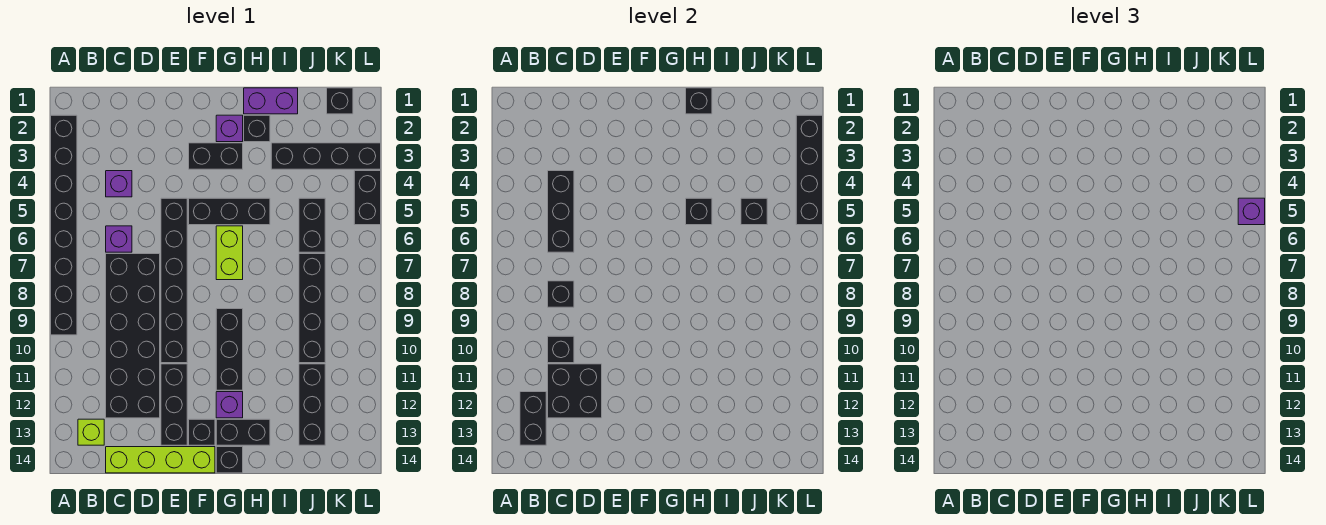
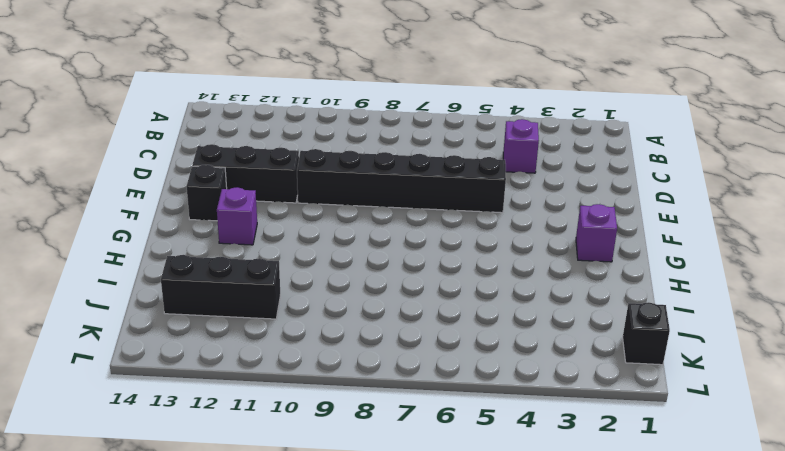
none -> black 1x8 brick [51,115,77,335]
none -> lime 1x1 brick [78,419,104,445]
none -> purple 1x1 brick [106,226,132,252]
none -> black 2x6 brick [106,254,160,418]

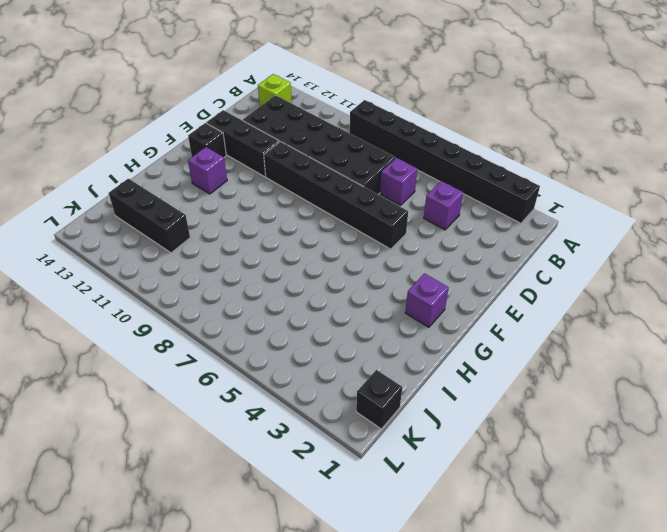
none -> lime 1x4 brick [106,447,215,473]
none -> black 1x2 brick [189,143,243,169]
none -> black 1x3 brick [189,198,270,225]
none -> lime 1x2 brick [216,226,243,280]

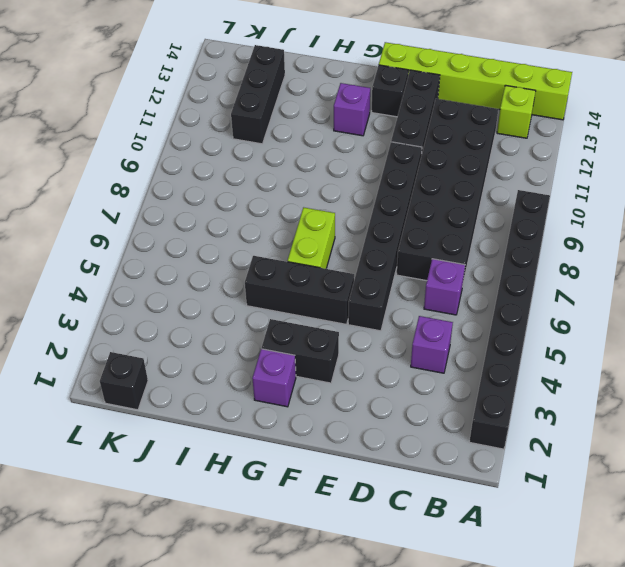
lime 1x6 brick [379,42,572,120] -> lime 1x4 brick [106,447,215,473]
none -> black 1x3 brick [216,309,243,390]
none -> black 1x2 brick [216,419,270,445]
none -> black 1x1 brick [216,447,243,473]
none -> purple 1x2 brick [244,88,298,114]

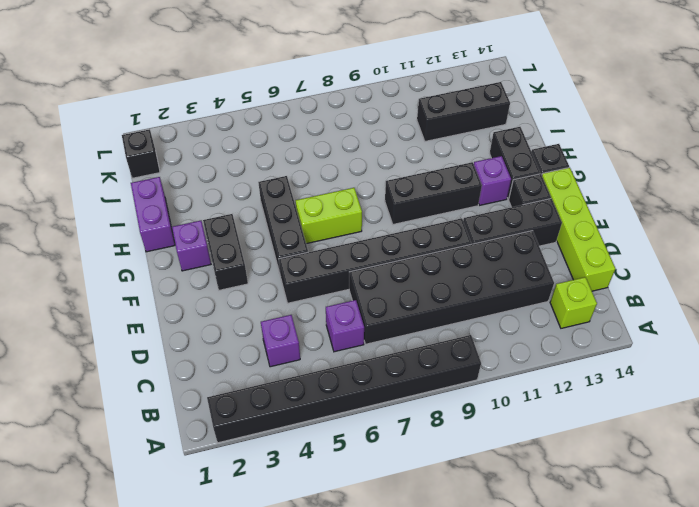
none -> black 1x1 brick [244,115,270,142]
none -> black 1x4 brick [271,143,381,169]
none -> black 1x2 brick [299,198,325,252]
none -> black 1x4 brick [299,254,325,363]

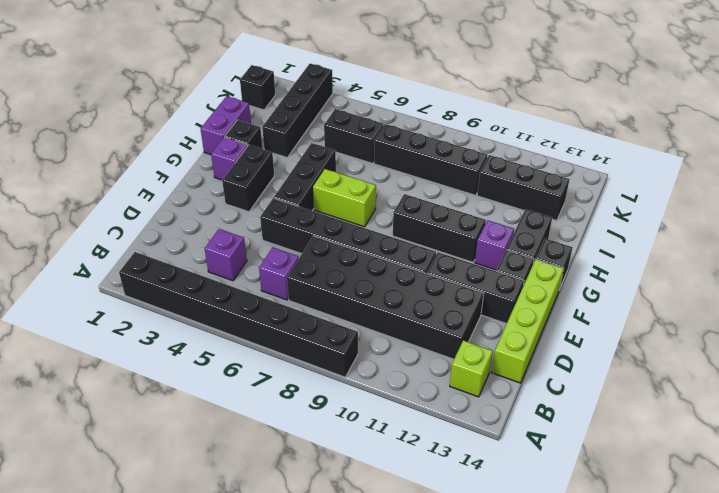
none -> black 1x2 brick [354,171,381,225]
none -> black 1x2 brick [520,392,546,445]
none -> black 1x3 brick [548,171,574,252]
none -> black 1x1 brick [548,281,574,307]

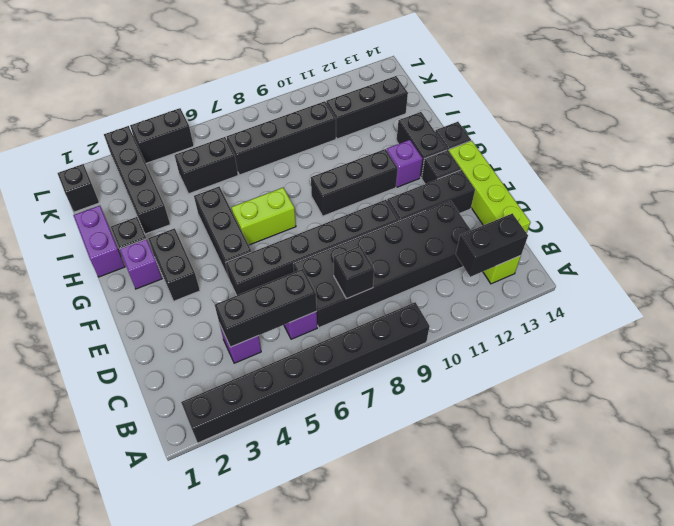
none -> black 1x1 brick [548,336,574,363]
none -> black 2x2 brick [548,364,602,418]
none -> black 1x1 brick [686,88,712,114]
none -> black 1x1 brick [686,198,712,225]

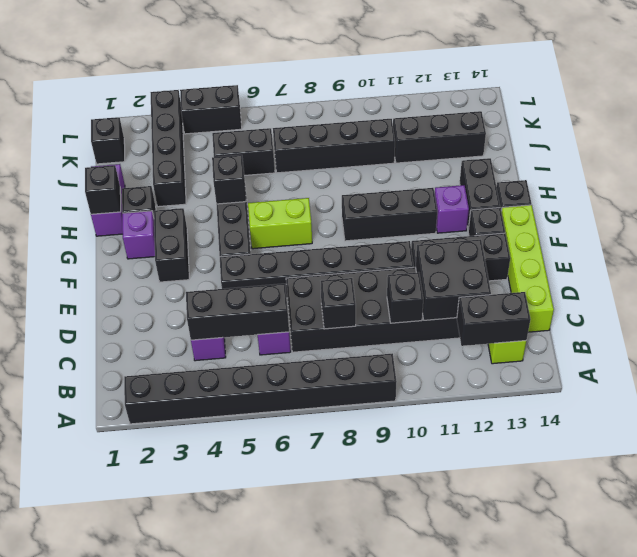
none -> black 1x1 brick [741,198,767,225]
none -> black 1x4 brick [796,115,823,225]
none -> purple 1x1 brick [1238,198,1265,225]

